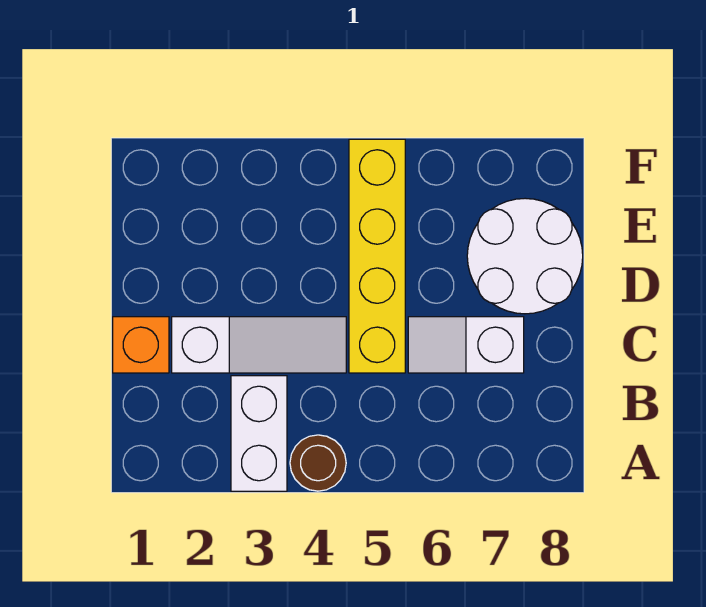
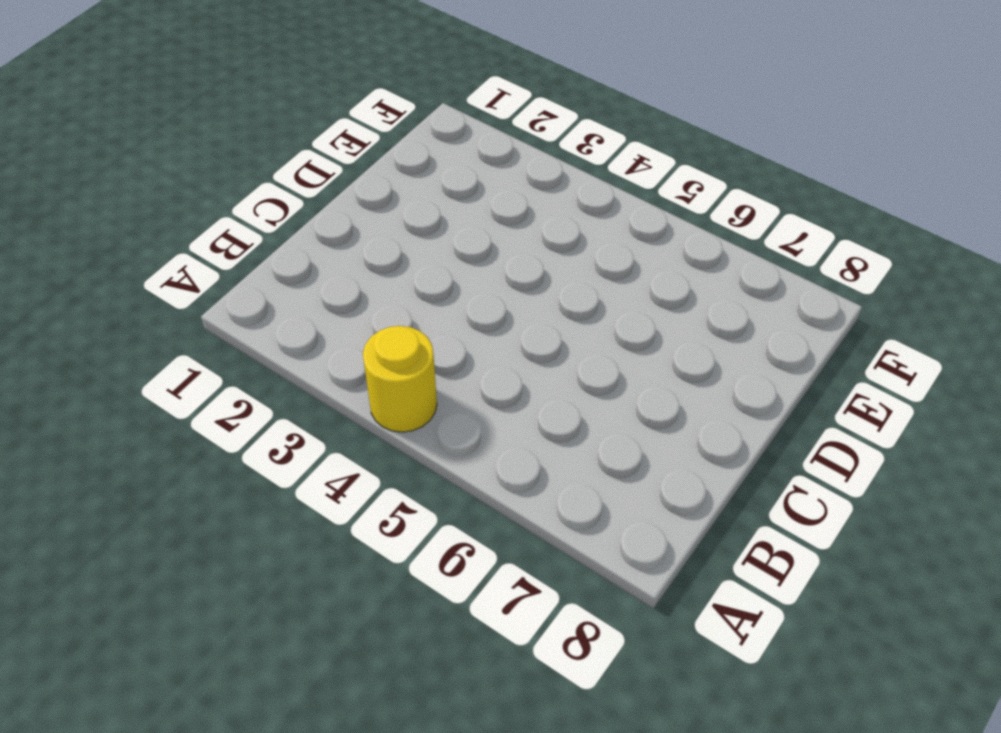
yellow 1x1 round brick [363,326,437,432] -> brown 1x1 round brick [290,435,346,491]
none -> white 1x2 brick [231,376,287,491]
none -> orange 1x1 brick [113,317,169,373]

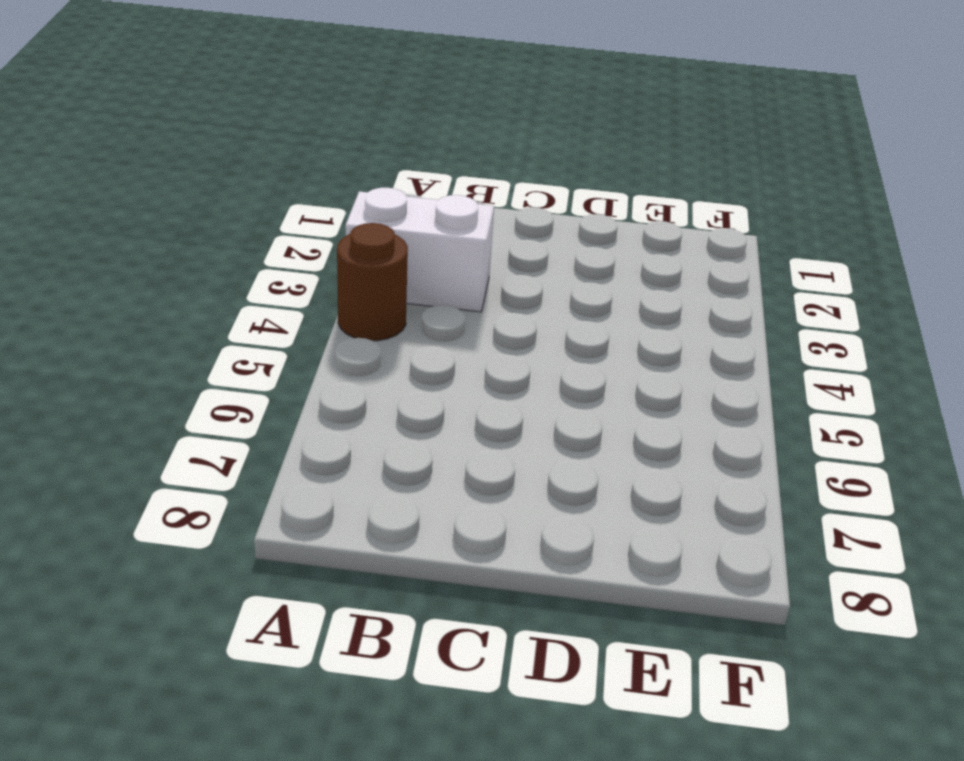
none -> orange 1x1 brick [113,317,169,373]
none -> white 1x3 slope [172,317,346,373]

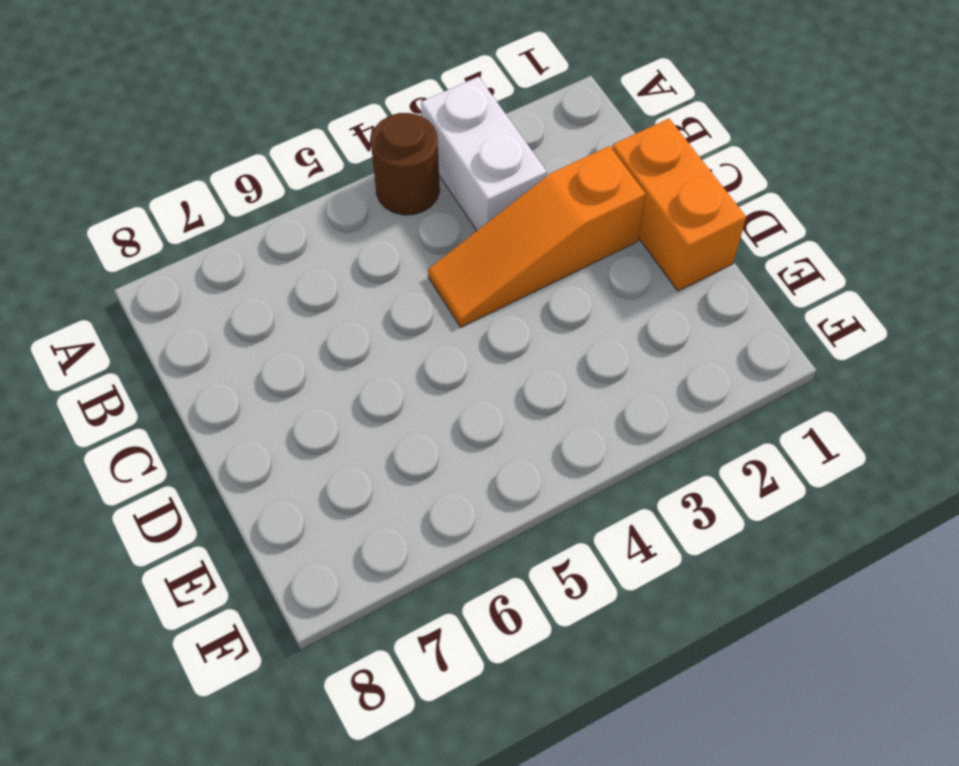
orange 1x2 brick [612,119,746,291] -> orange 1x1 brick [113,317,169,373]
orange 1x3 slope [428,146,646,327] -> white 1x3 slope [172,317,346,373]
none -> yellow 1x4 brick [349,139,405,373]
none -> white 1x2 slope [408,317,524,373]

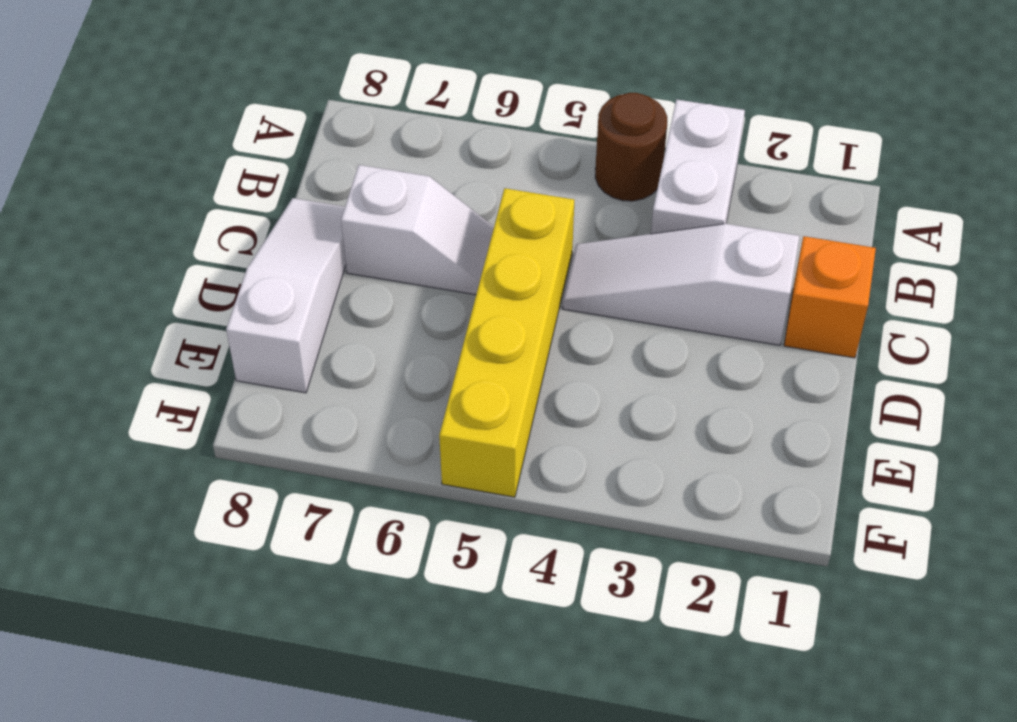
white 1x3 slope [226,198,346,393] -> white 2x2 round brick [467,198,583,314]

